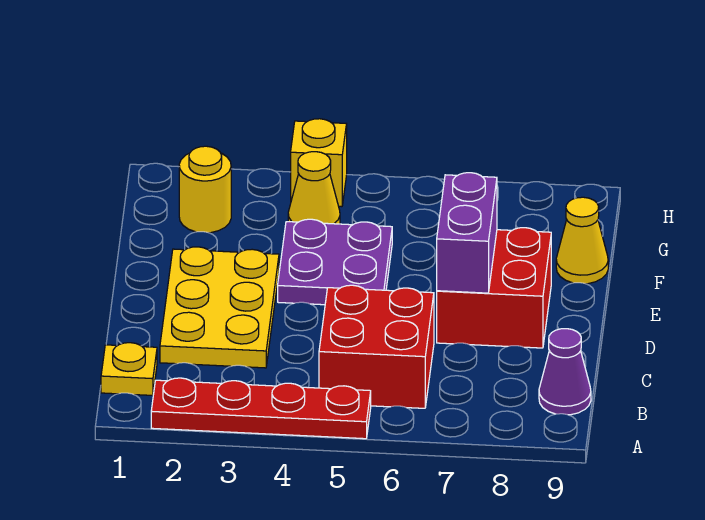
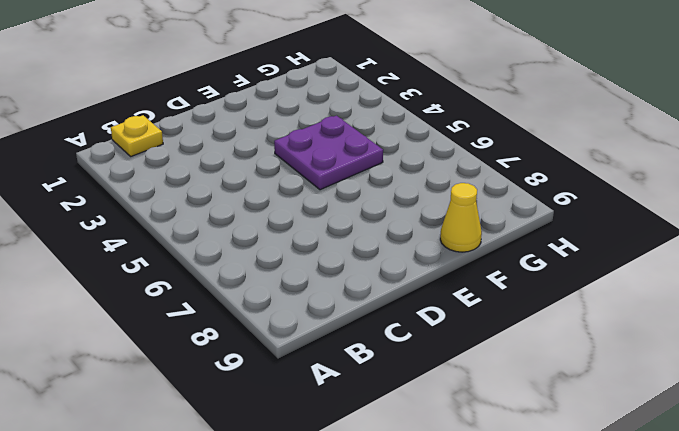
none -> red 1x4 plate [151,378,371,439]
none -> red 2x2 brick [319,285,434,408]
none -> purple 1x1 cone [539,329,591,415]

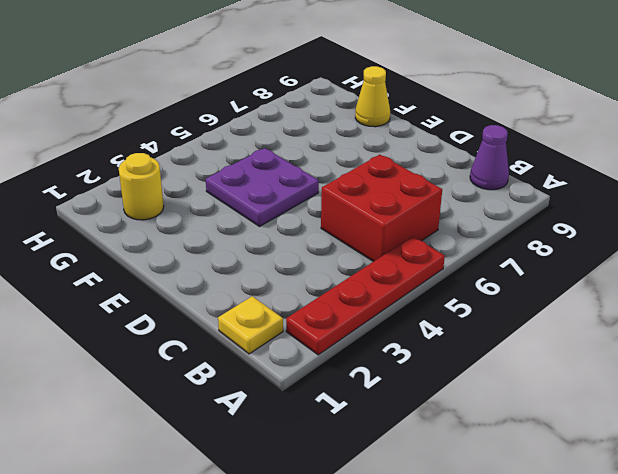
none -> yellow 2x3 plate [160,247,279,368]
none -> red 2x2 brick [437,228,551,348]
none -> yellow 1x1 cone [288,152,340,224]

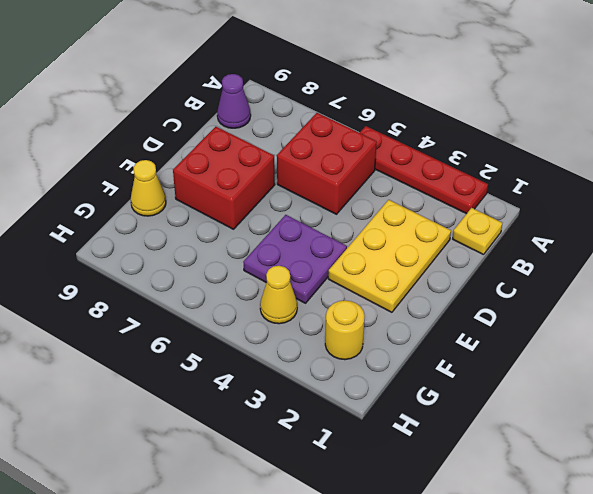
none -> yellow 1x1 brick [291,119,347,207]
none -> purple 1x2 brick [437,173,497,293]

